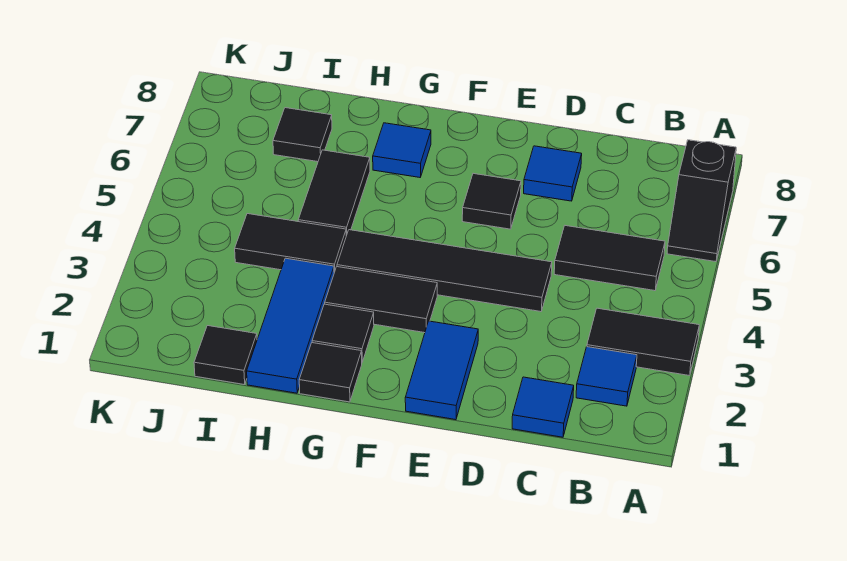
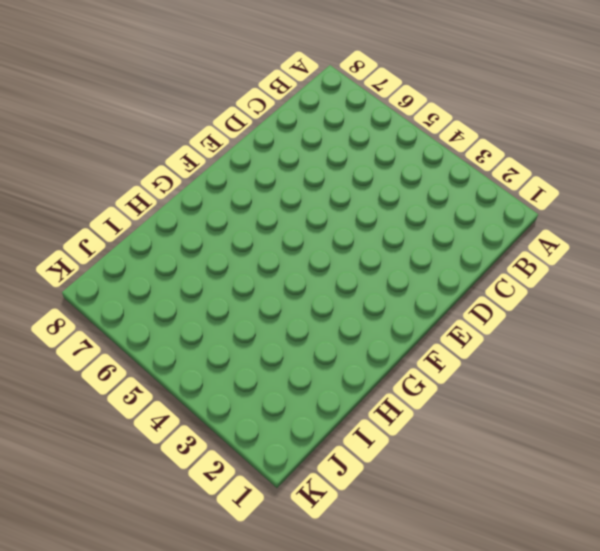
none -> black 1x2 tile [587,308,699,376]
none -> black 1x2 slope [667,140,736,262]
none -> blue 1x1 tile [576,347,637,406]

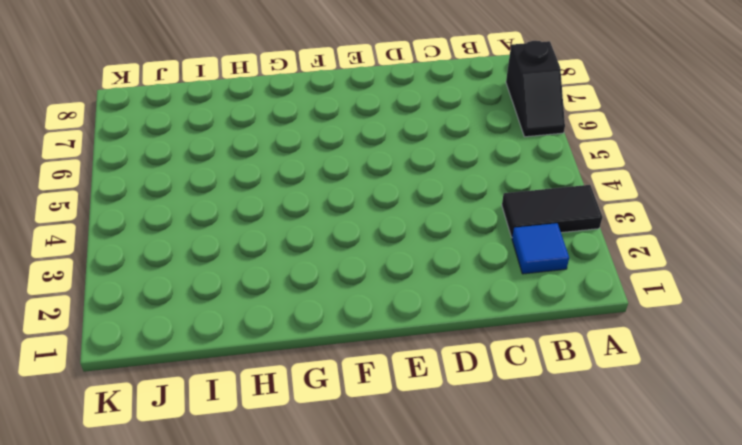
none -> black 1x2 tile [554,226,665,291]
none -> blue 1x1 tile [512,377,574,437]
none -> black 1x4 tile [337,230,552,312]

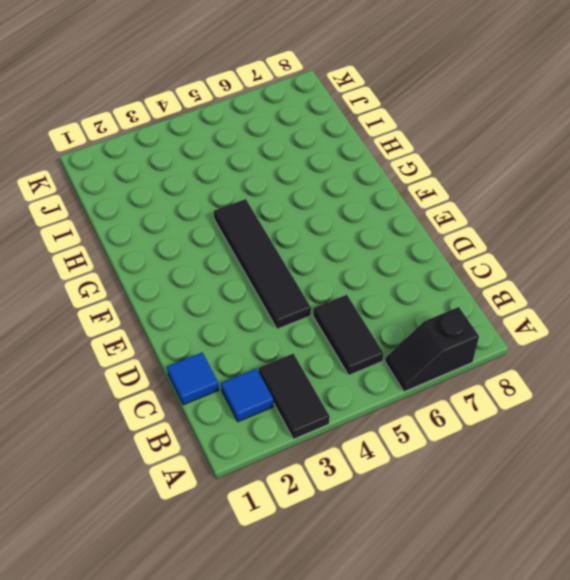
none -> blue 1x1 tile [524,146,582,201]
none -> blue 1x2 tile [405,321,478,420]
none -> black 1x1 tile [462,173,521,229]

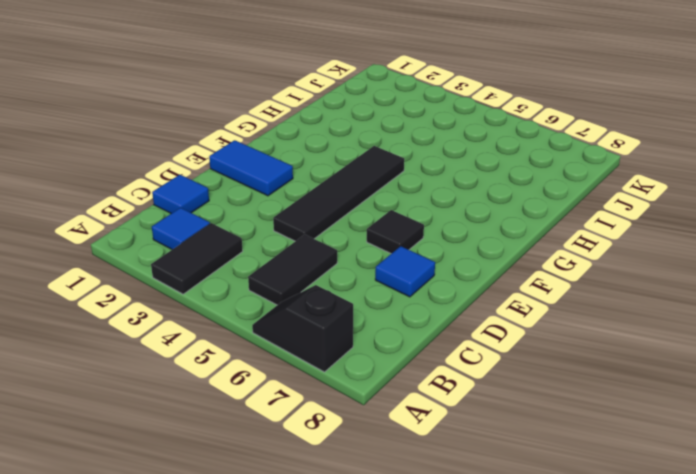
none -> black 1x2 tile [325,267,437,333]
none -> black 1x1 tile [299,343,362,402]
none -> black 1x1 tile [312,304,374,362]

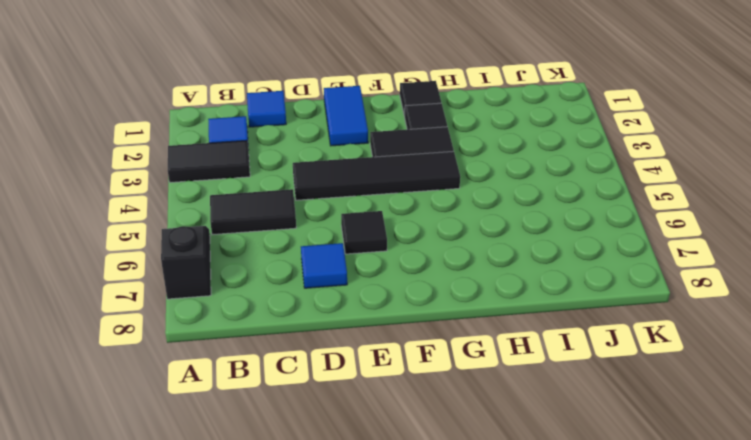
none -> blue 1x1 tile [373,123,431,177]
none -> blue 1x3 tile [247,258,334,393]
none -> black 1x2 tile [235,214,346,272]

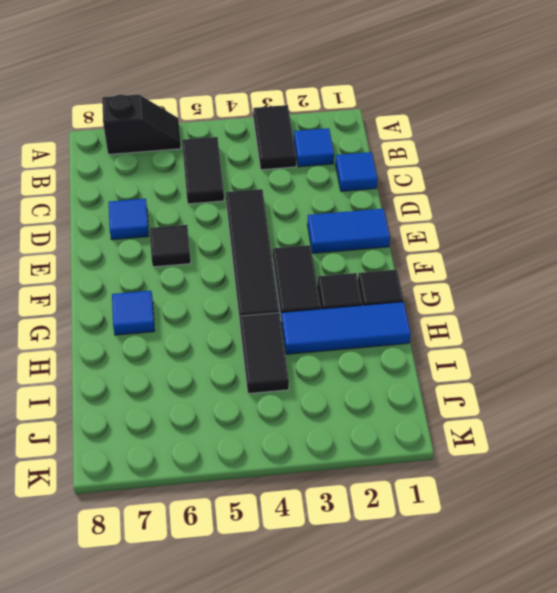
none -> black 1x2 tile [298,150,370,236]
none -> black 1x1 tile [194,326,257,385]
none -> black 1x1 tile [273,108,332,162]

